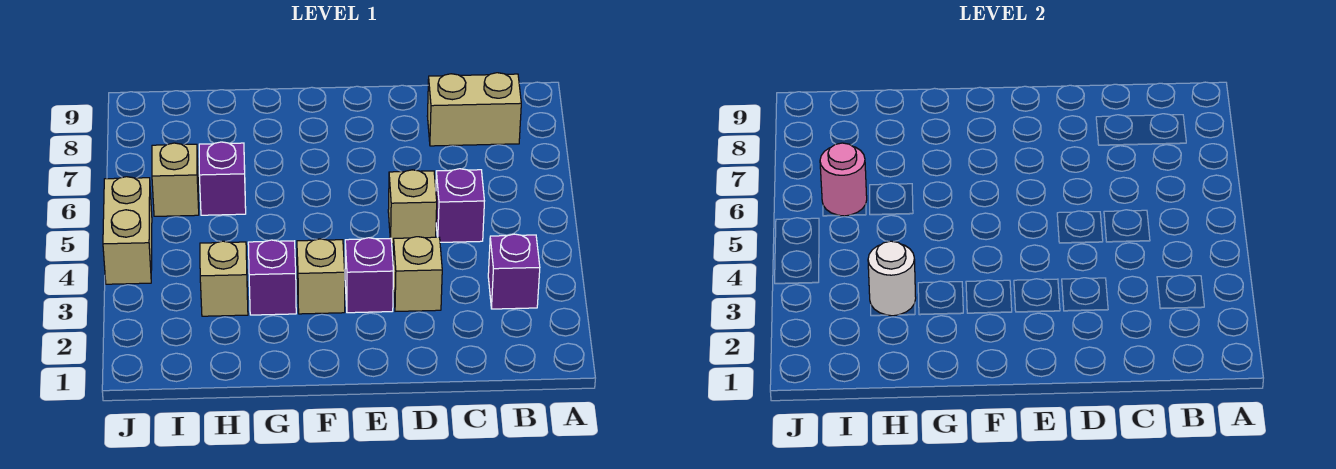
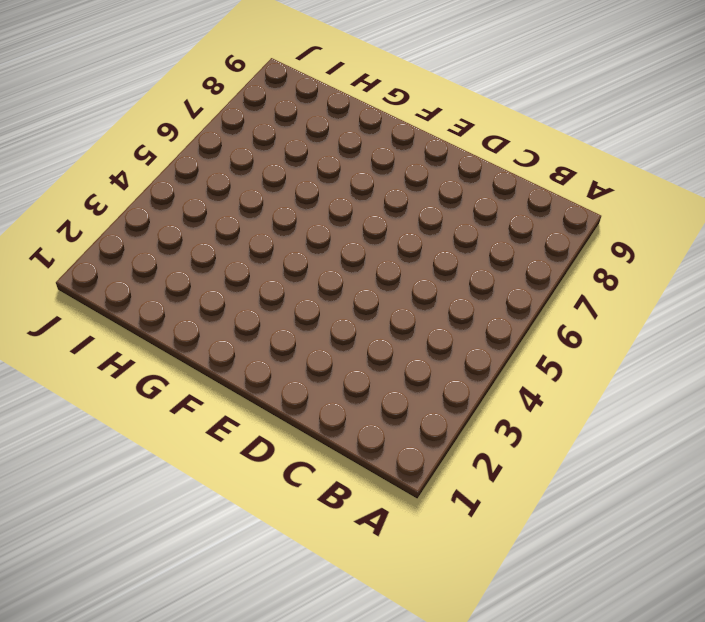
none -> purple 1x1 brick [488,234,540,309]
none -> tan 1x2 brick [427,73,521,146]
none -> purple 1x1 brick [436,169,484,242]

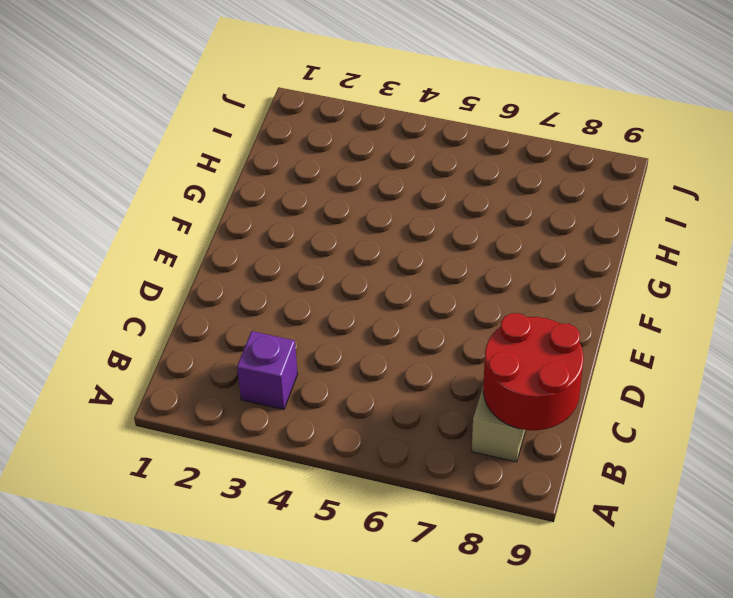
red 2x2 round brick [483,313,584,430] -> none
none -> purple 1x1 brick [436,169,484,242]
none -> tan 1x1 brick [393,237,442,311]
none -> tan 1x1 brick [388,170,437,244]

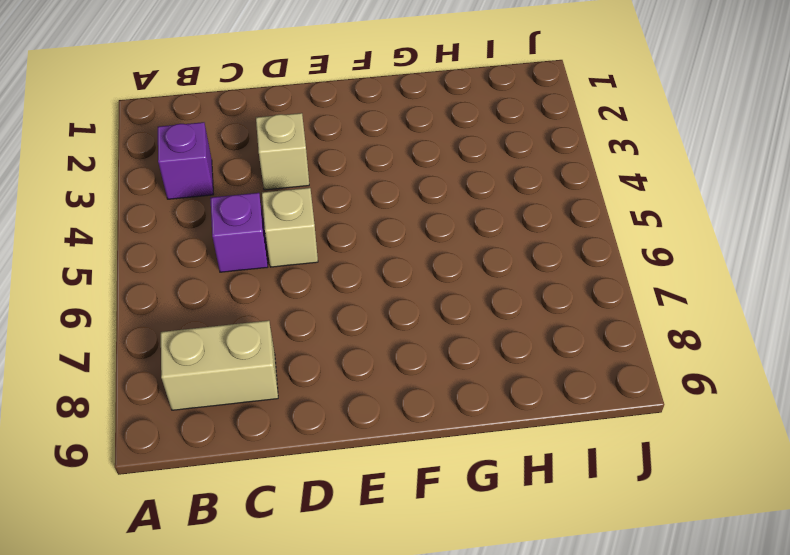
none -> purple 1x1 brick [345,238,393,313]
none -> tan 1x1 brick [297,239,345,314]
none -> purple 1x1 brick [248,240,296,315]

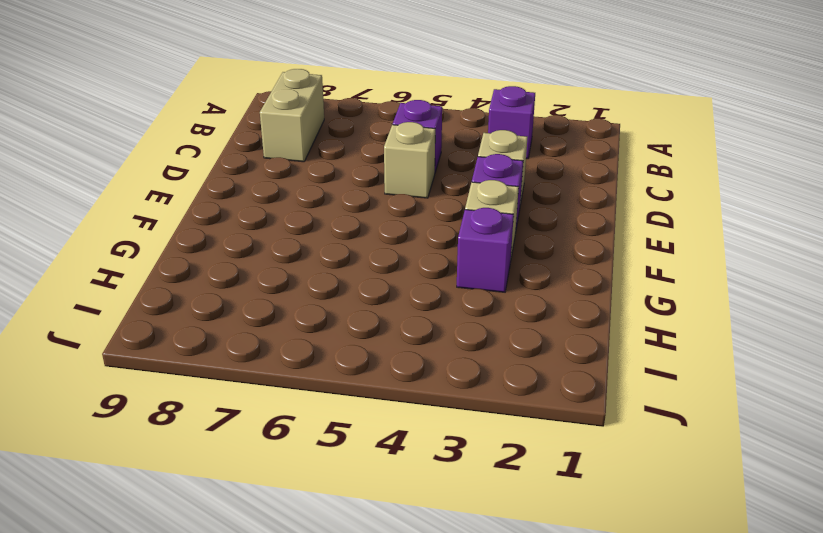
none -> tan 1x1 brick [200,241,248,316]
none -> purple 1x1 brick [199,142,246,215]
none -> tan 1x1 brick [152,143,199,216]

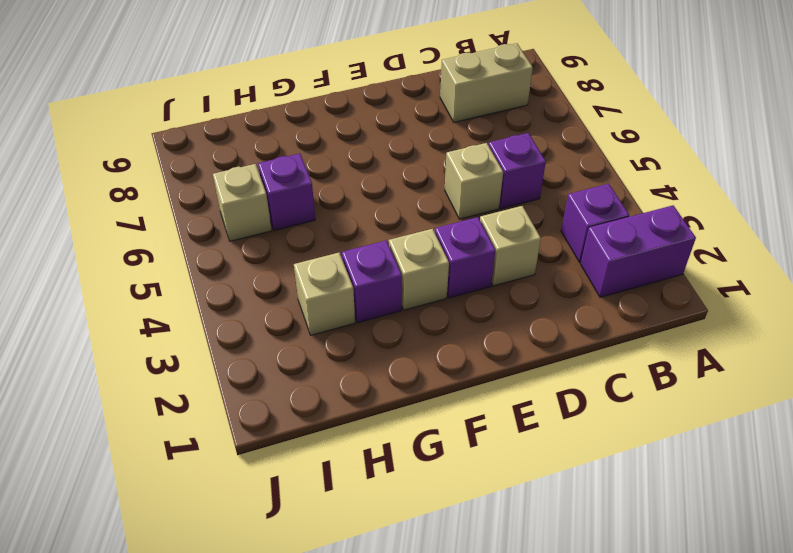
purple 1x2 brick [581,205,696,297] -> none
none -> tan 1x2 brick [103,177,152,284]
none -> white 1x1 round brick [868,241,916,316]
none -> pink 1x1 round brick [820,143,867,216]

